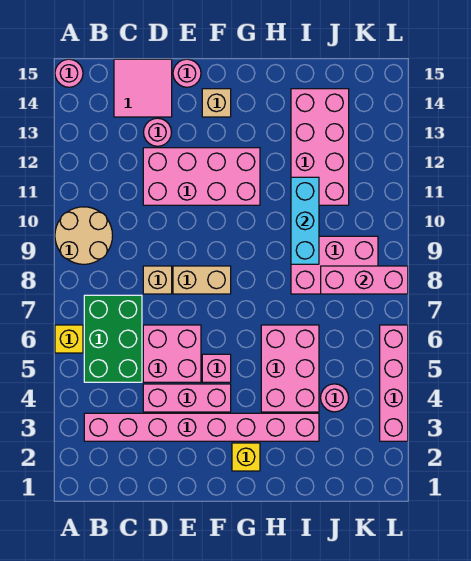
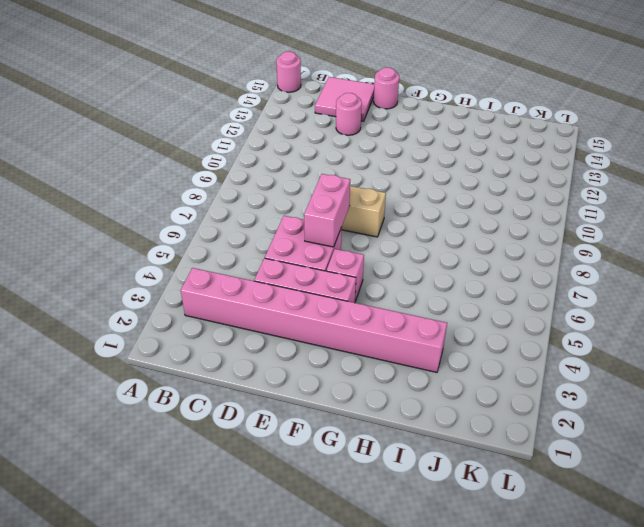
pink 1x2 brick [304,174,350,247] -> none
none -> yellow 1x1 brick [55,325,83,353]
none -> tan 2x2 round brick [55,207,113,264]
none -> green 2x3 brick [84,295,142,382]

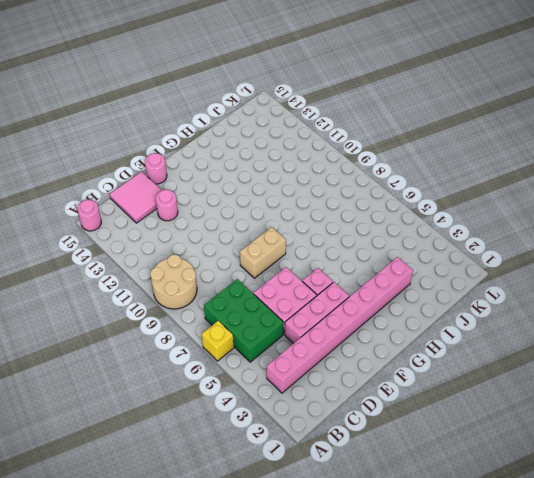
none -> tan 1x1 brick [143,266,172,294]
none -> pink 2x4 brick [143,148,260,205]
none -> tan 1x1 brick [202,89,231,117]

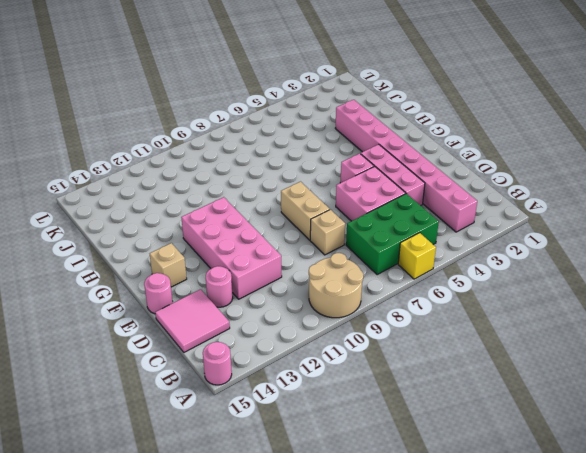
none -> yellow 1x1 brick [232,443,260,471]
none -> pink 2x3 brick [261,325,319,412]
none -> pink 2x3 brick [291,236,378,294]

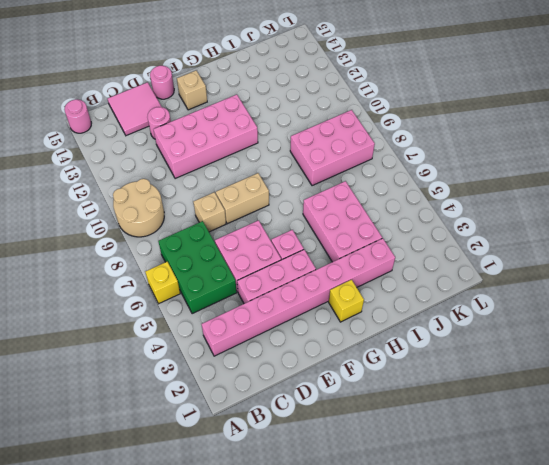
none -> pink 2x4 brick [291,89,349,205]
none -> pink 1x1 round brick [321,384,349,412]
none -> pink 1x4 brick [380,325,408,441]

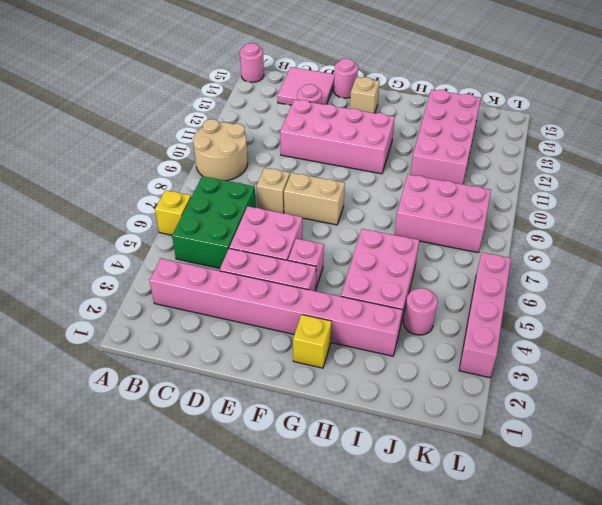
none -> cyan 1x3 brick [291,177,319,264]
none -> pink 1x3 brick [321,266,408,294]

